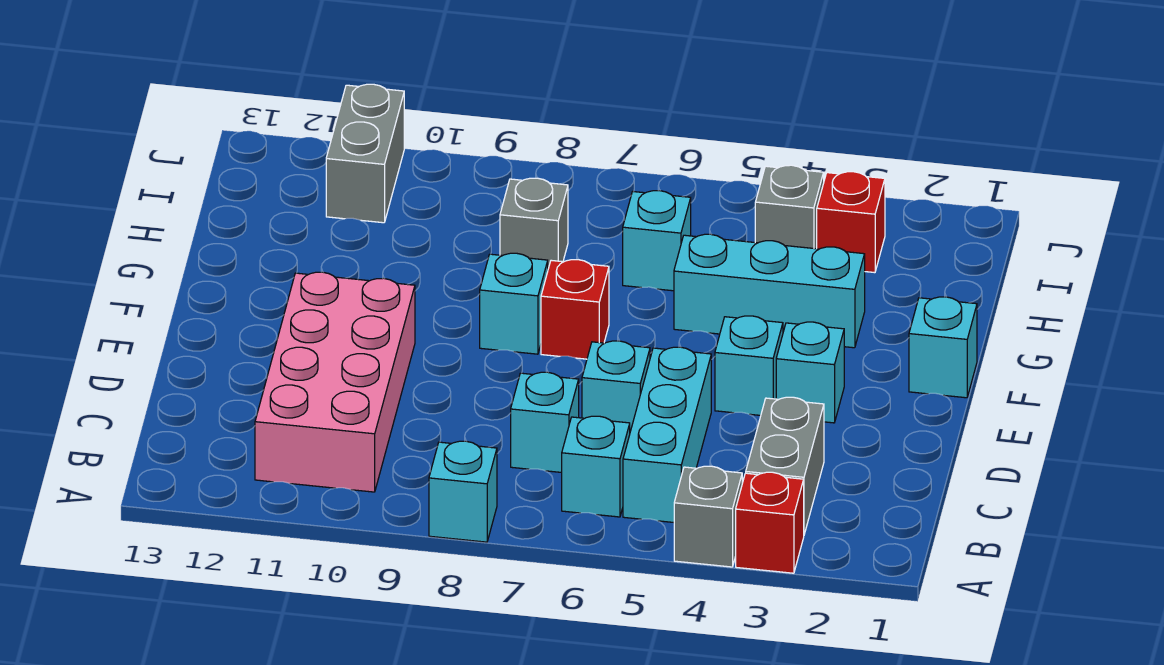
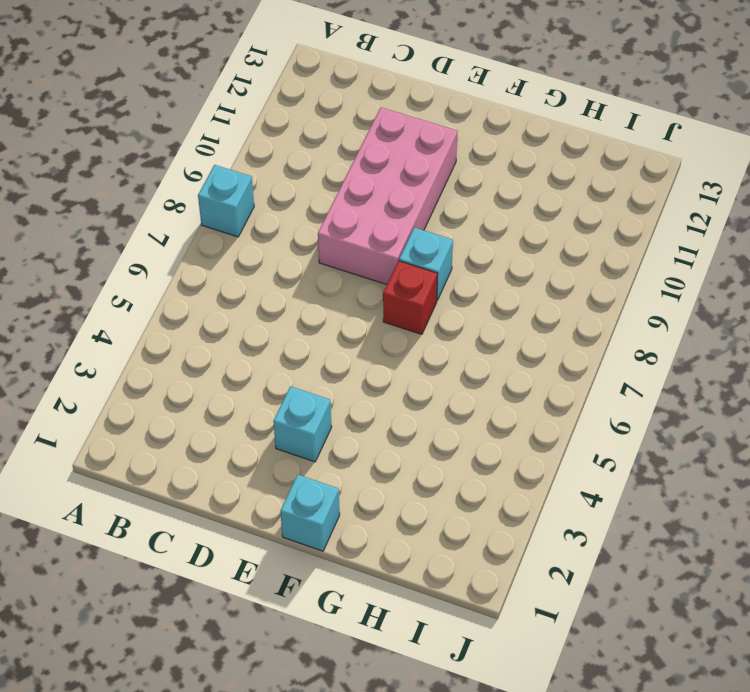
pink 2x4 brick [318,108,458,285] -> pink 2x4 brick turned to [255,272,415,492]
none -> red 1x1 brick [736,472,804,573]
none -> grey 1x1 brick [674,466,742,567]
none -> grey 1x2 brick [746,397,824,534]

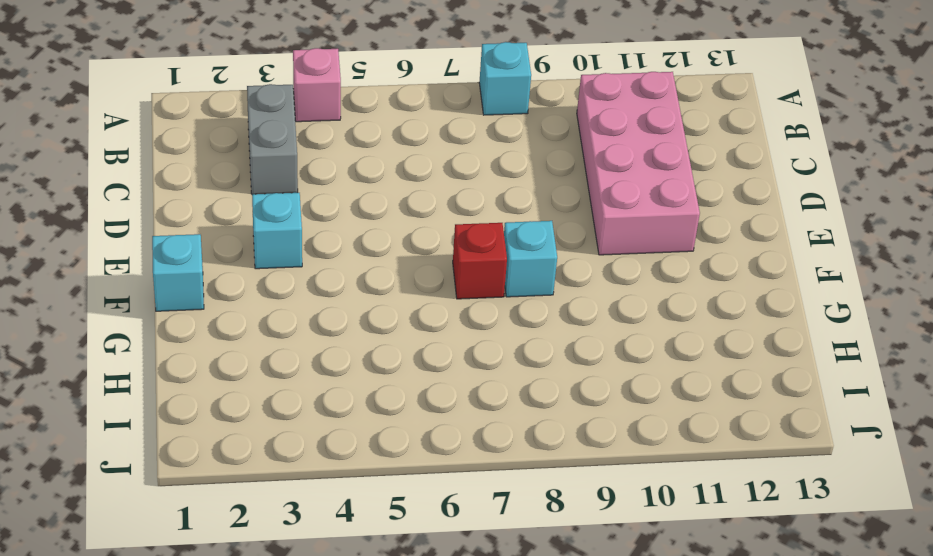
pink 1x1 brick [293,48,341,122] -> grey 1x1 brick [674,466,742,567]
none -> red 1x1 brick [736,472,804,573]
none -> cyan 1x3 brick [623,347,711,522]
none -> cyan 1x1 brick [562,416,630,517]

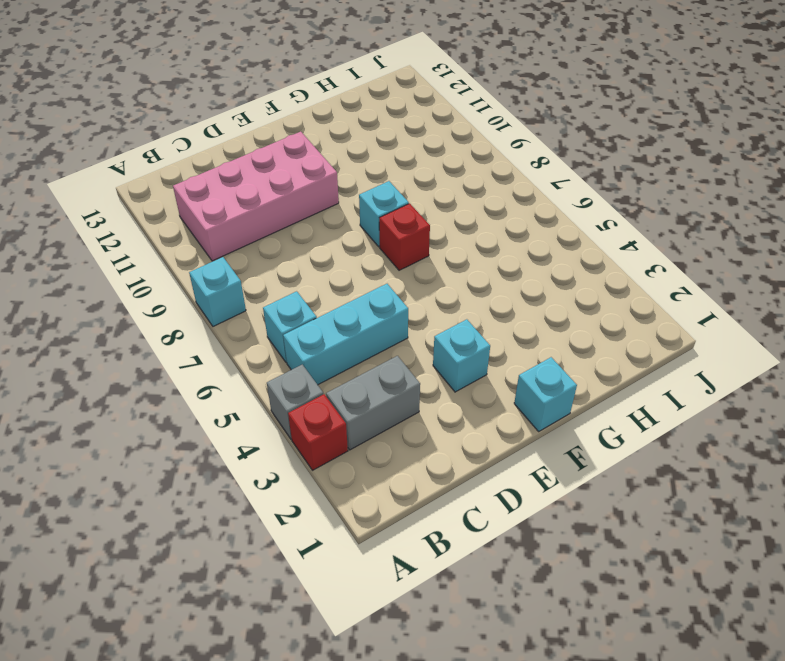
none -> cyan 1x1 brick [511,372,579,472]
none -> cyan 1x1 brick [582,341,650,431]
none -> cyan 1x1 brick [715,316,783,415]

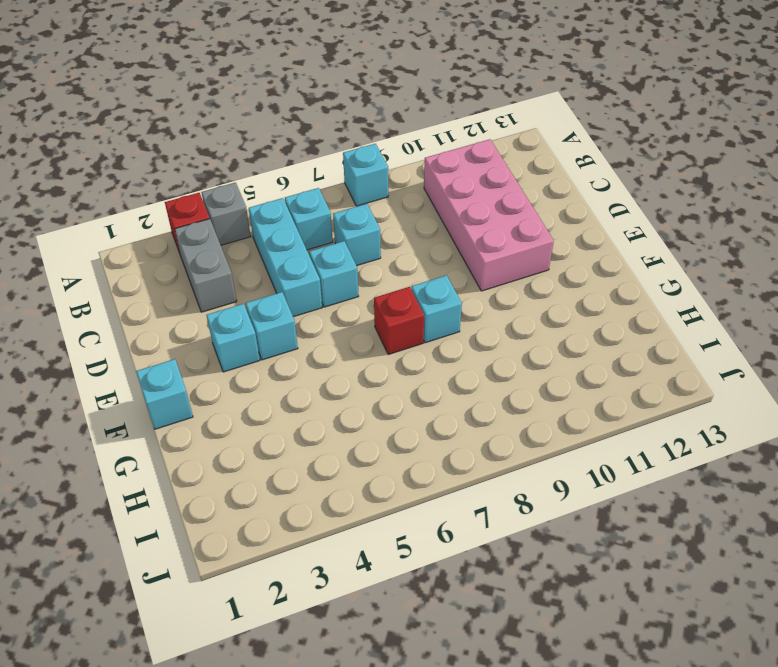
none -> cyan 1x3 brick [674,234,865,348]
none -> cyan 1x1 brick [623,191,691,291]
none -> grey 1x1 brick [500,178,568,269]

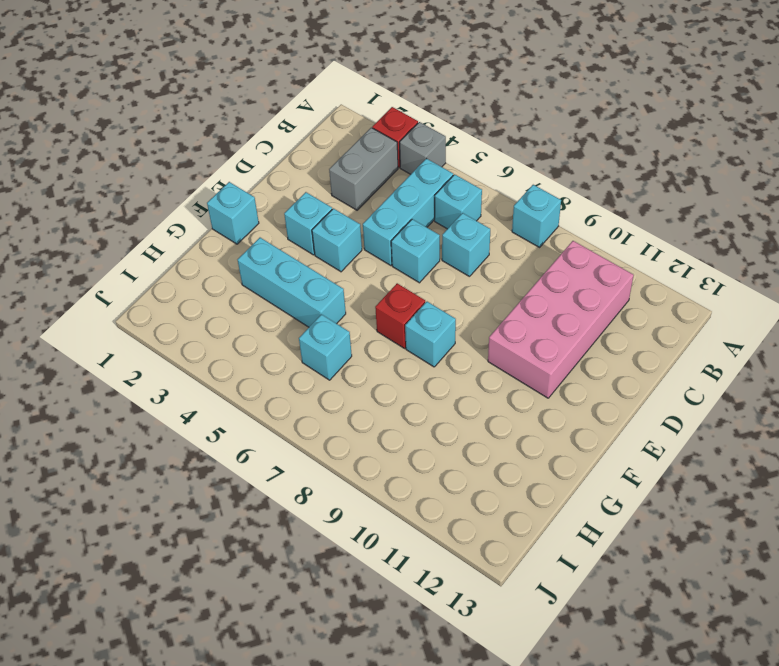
none -> grey 1x1 brick [500,178,568,269]
none -> red 1x1 brick [817,172,885,273]
none -> grey 1x1 brick [755,165,824,249]

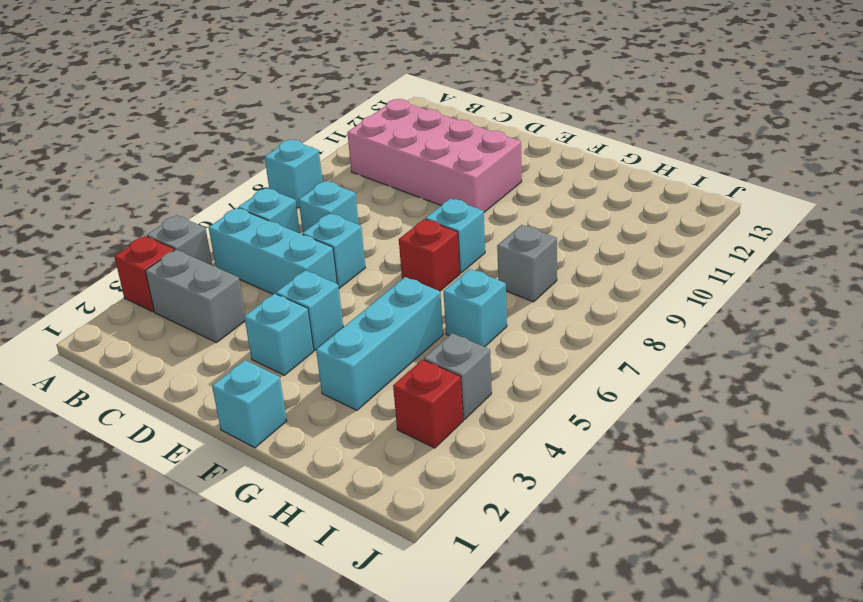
none -> grey 1x2 brick [326,84,404,223]

